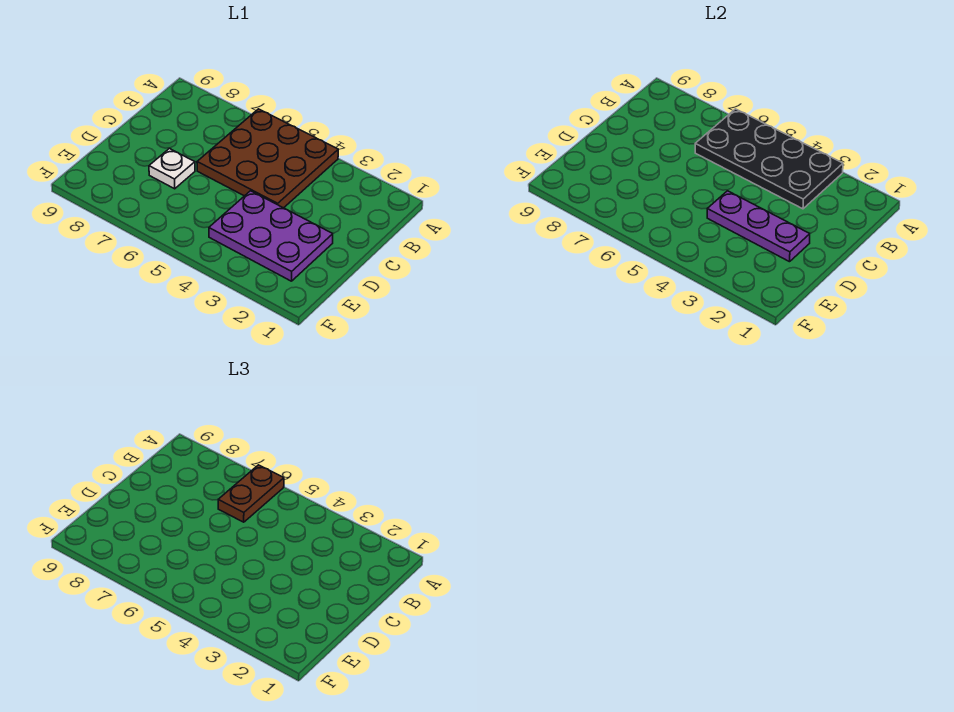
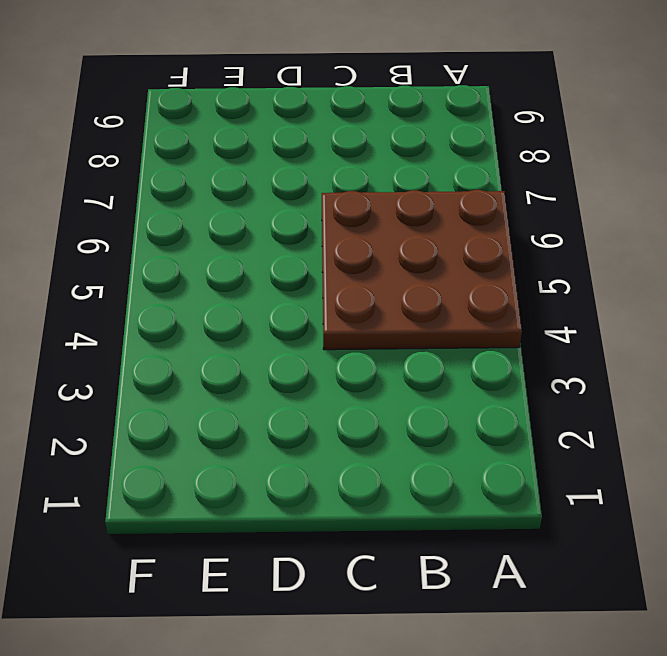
none -> purple 2x3 plate [209,191,333,281]
none -> white 1x1 plate [149,149,195,189]

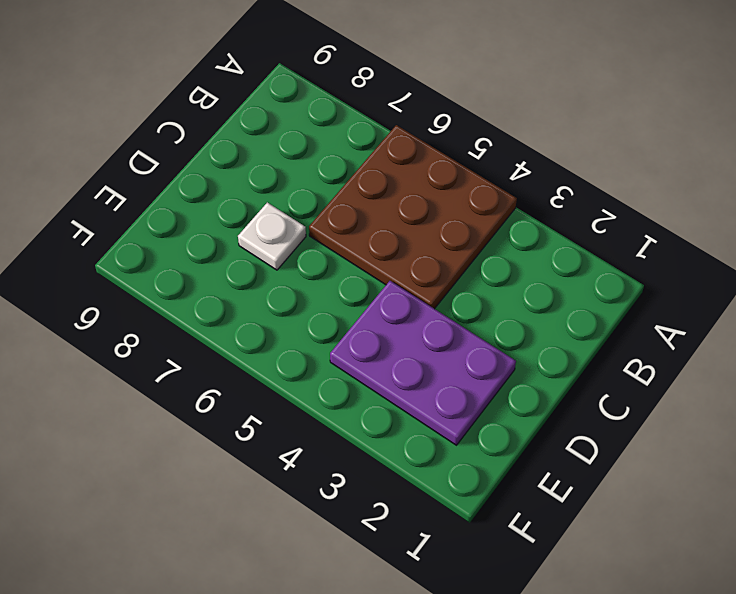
none -> black 2x4 plate [695,109,843,209]
none -> purple 1x3 plate [707,191,810,262]

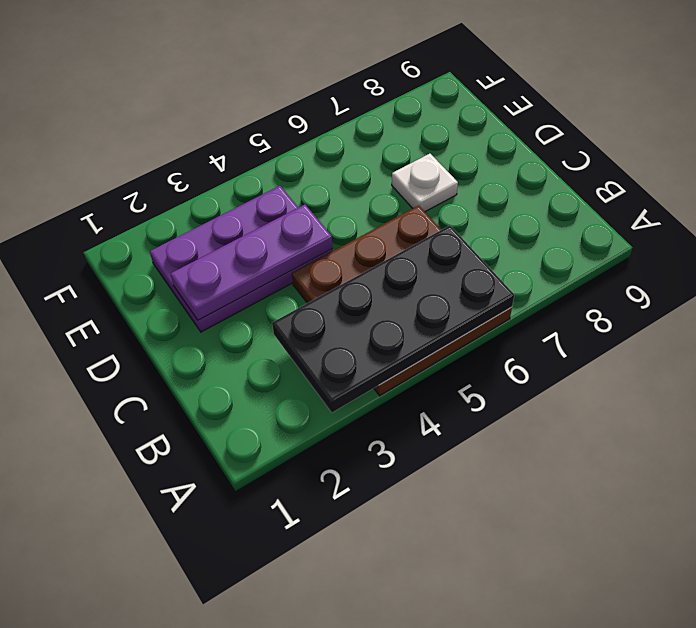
none -> brown 1x2 plate [218,465,284,522]

